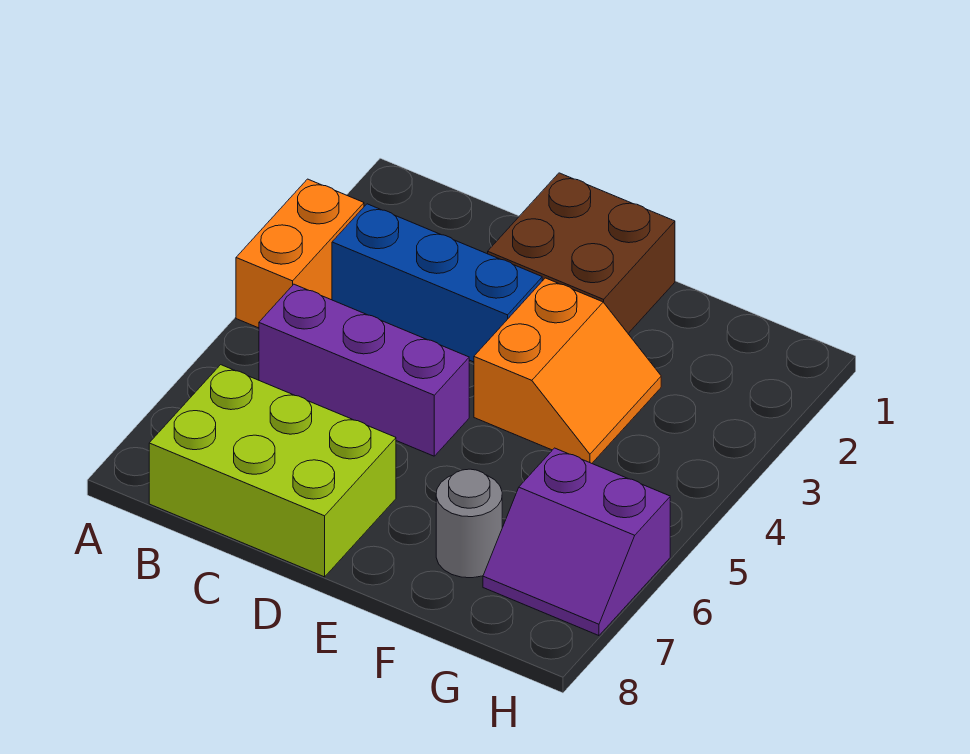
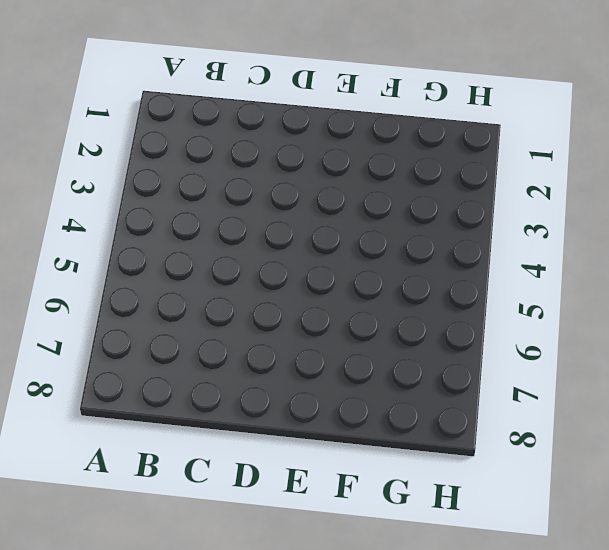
none -> orange 1x2 brick [236,179,364,328]
none -> blue 1x3 brick [332,204,542,362]

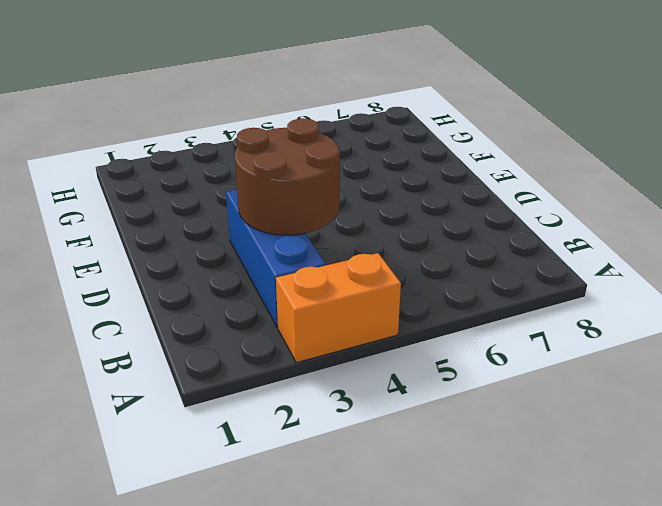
brown 2x2 round brick [235,118,340,235] -> none
none -> purple 1x3 brick [259,284,469,456]
none -> lime 2x3 brick [149,365,396,577]

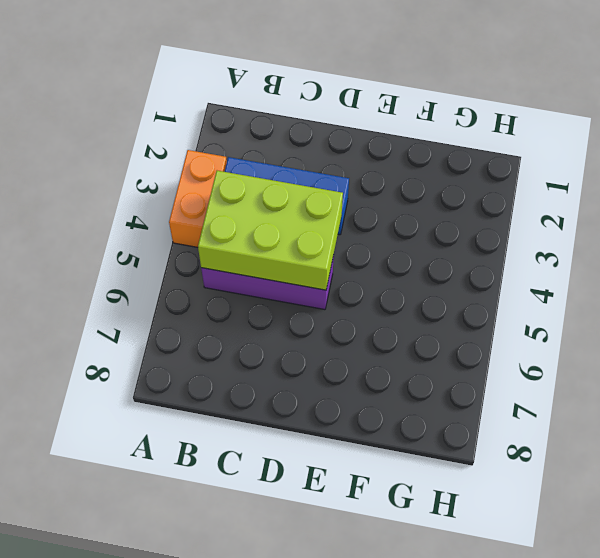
lime 2x3 brick [198,171,343,290] -> lime 2x3 brick moved to [149,365,396,577]
none -> brown 2x2 brick [488,173,675,333]
none -> orange 2x2 slope [474,278,661,463]

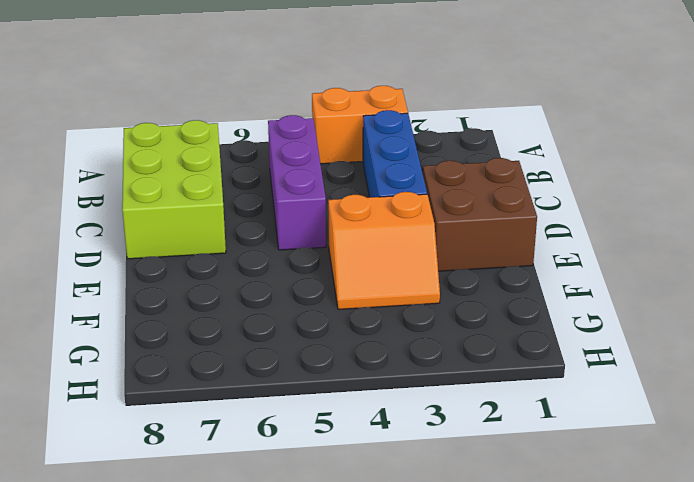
none -> grey 1x1 round brick [436,469,502,578]
none -> purple 2x2 slope [483,448,670,636]

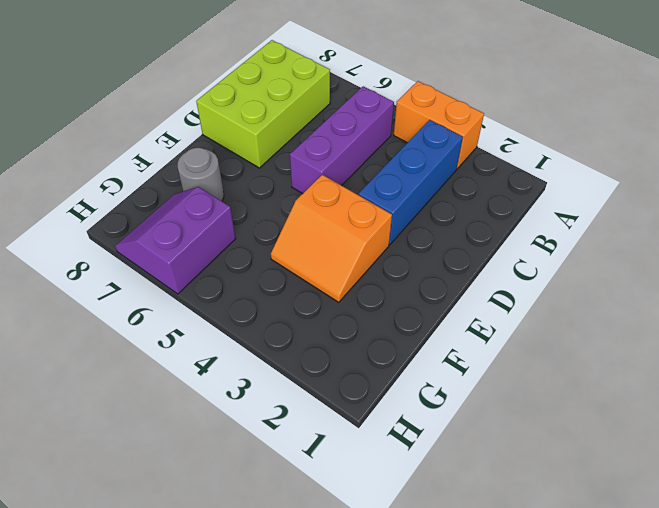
none -> brown 2x2 brick [488,173,675,333]

